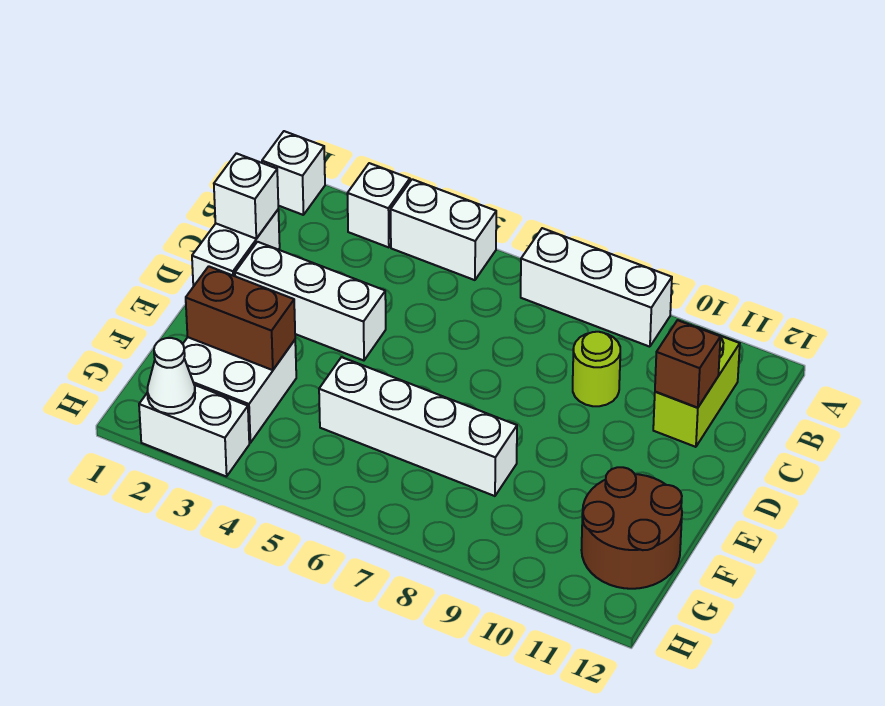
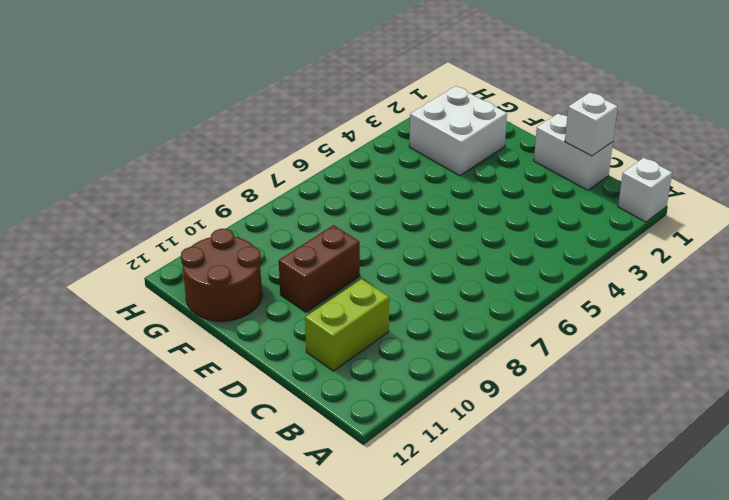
lime 1x2 brick [305,279,389,371] -> lime 1x2 brick turned to [653,327,740,447]
brown 1x2 brick [279,225,360,312] -> brown 1x2 brick moved to [186,266,295,370]
none -> white 1x1 brick [347,163,410,247]
none -> white 1x2 brick [391,179,496,280]
none -> white 1x3 brick [521,228,672,347]

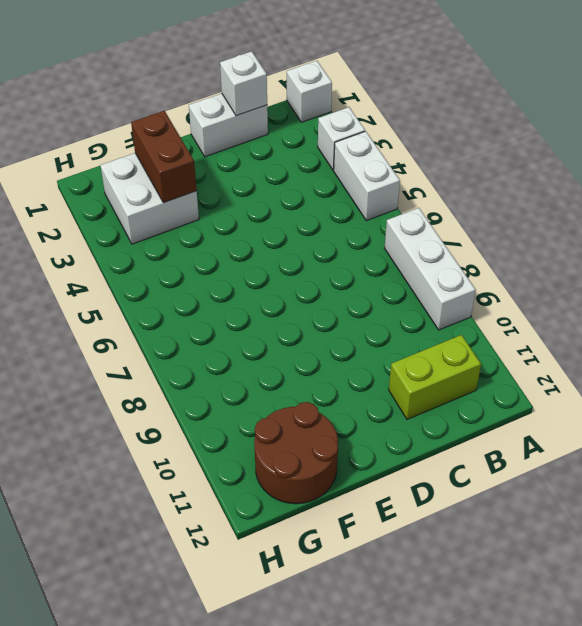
none -> lime 1x1 round brick [573,332,620,406]
none -> white 1x3 brick [235,242,386,360]
none -> white 1x4 brick [319,357,517,496]

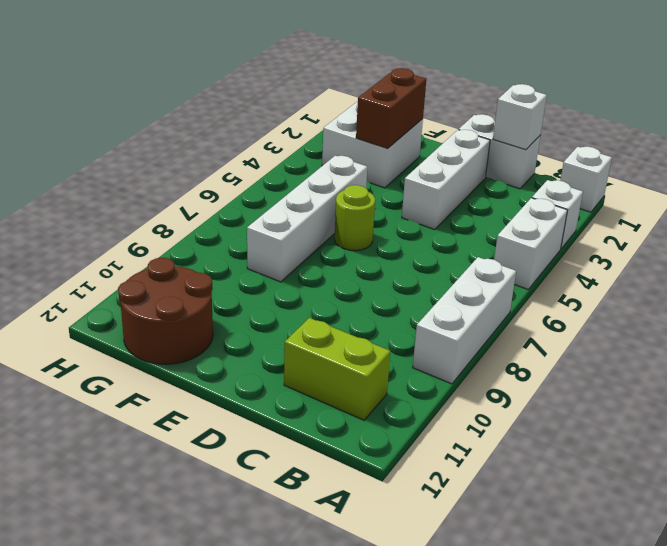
lime 1x1 round brick [334,185,375,251] -> lime 1x1 round brick moved to [573,332,620,406]
none -> white 1x2 brick [139,385,249,477]
none -> brown 1x1 brick [655,320,720,408]
none -> white 1x1 cone [147,338,195,414]

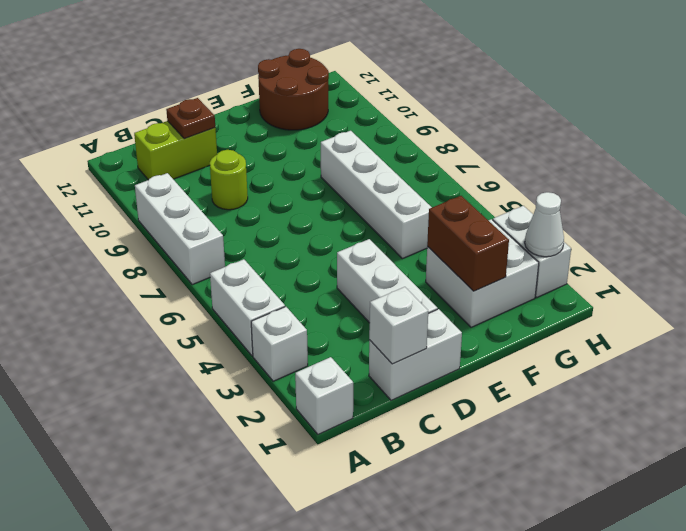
brown 1x1 plate [166,98,215,139] -> brown 1x1 brick [655,320,720,408]

